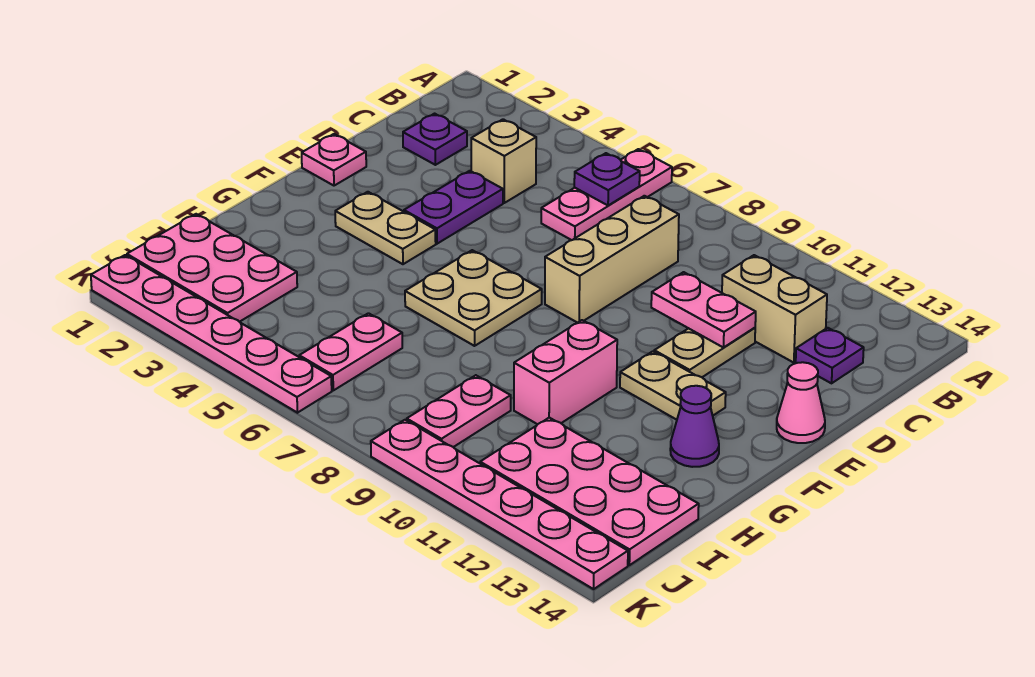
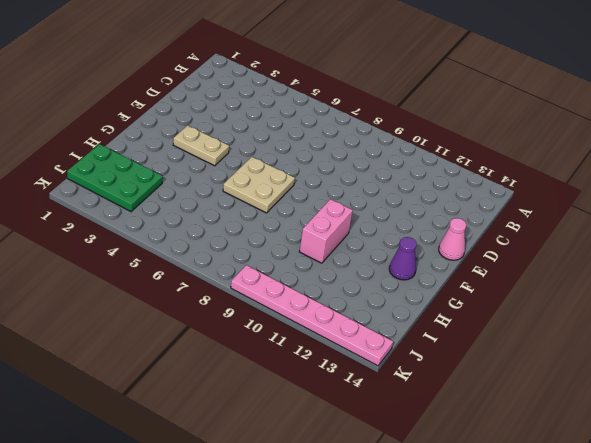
green 2x3 plate [67,144,163,212] -> pink 2x3 plate [127,214,297,322]
none -> pink 1x3 plate [541,149,672,240]
none -> purple 1x1 plate [403,114,467,165]
none -> tan 1x1 brick [471,119,536,203]

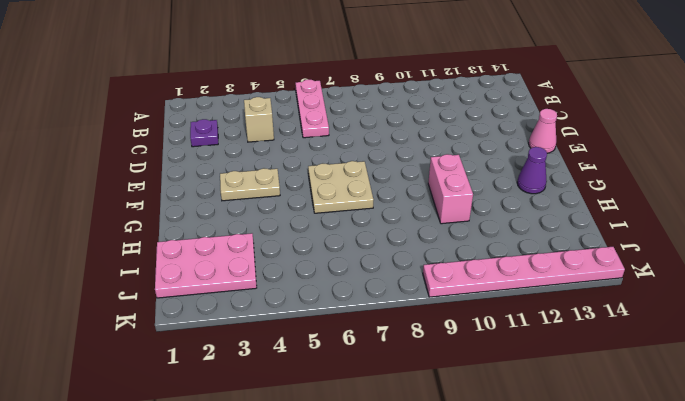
none -> tan 1x3 brick [545,196,679,323]
none -> tan 1x2 brick [722,255,827,363]
none -> purple 1x1 plate [796,328,864,383]

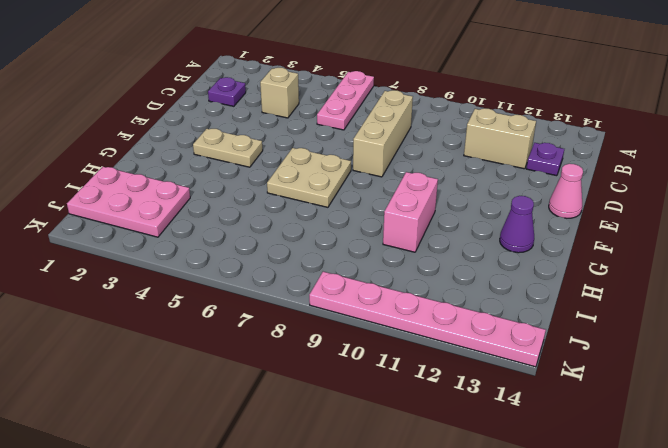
none -> purple 1x2 plate [404,171,503,244]
none -> tan 1x2 plate [654,328,755,377]
none -> pink 1x1 plate [302,134,366,186]

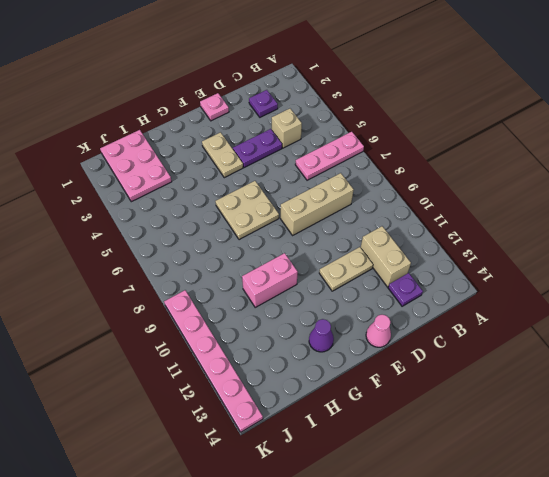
none -> tan 1x2 plate [620,351,726,420]
none -> pink 1x2 plate [299,313,402,390]
none -> pink 1x2 plate [407,375,511,447]

